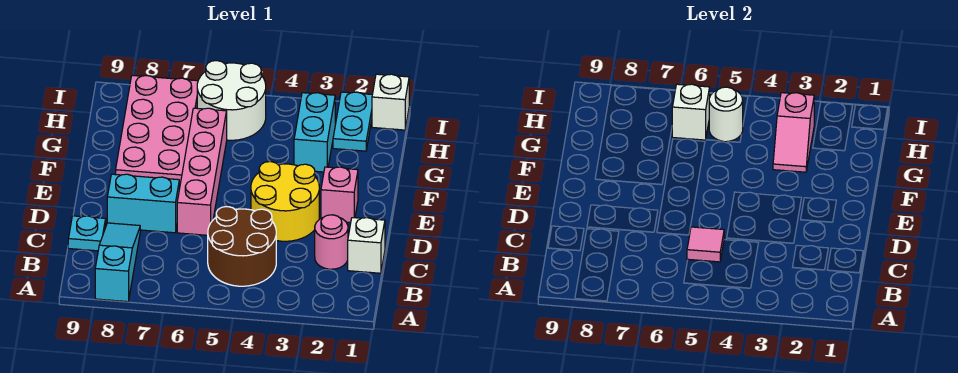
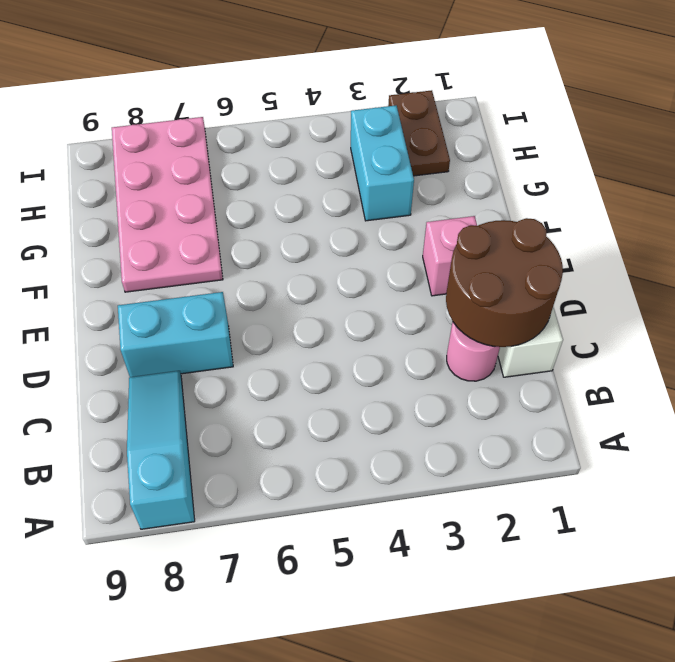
brown 2x2 round brick [446,218,563,347] -> brown 2x2 round brick moved to [208,207,276,286]
brown 1x2 plate [388,90,450,176] -> cyan 1x2 plate [333,92,372,151]
none -> cyan 1x1 plate [68,216,106,251]
none -> yellow 2x2 round brick [251,162,319,241]
none -> pink 1x4 brick [177,108,227,235]

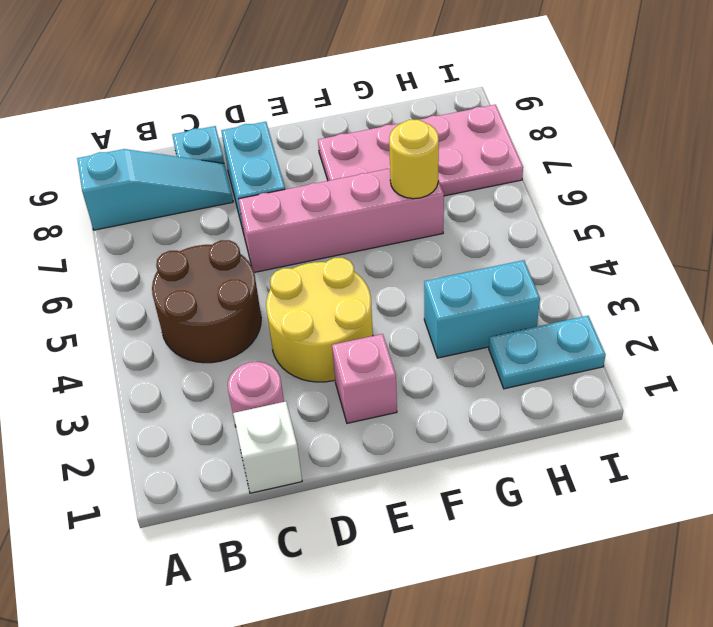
yellow 1x1 round brick [389,120,439,199] -> none
none -> white 2x2 round brick [197,61,266,140]
none -> white 1x1 brick [372,74,409,130]
none -> pink 1x1 tile [687,227,724,262]

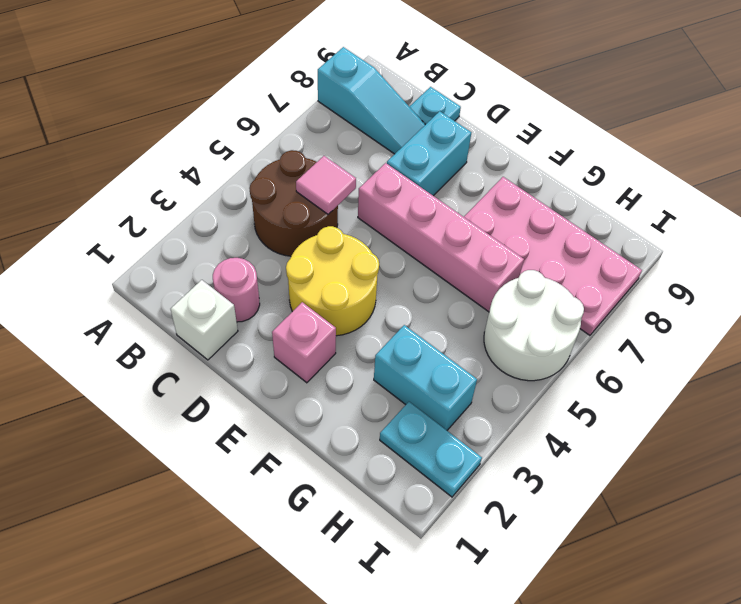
none -> white 1x1 brick [372,74,409,130]
none -> pink 1x2 slope [773,93,814,172]
none -> white 1x1 round brick [709,87,743,142]

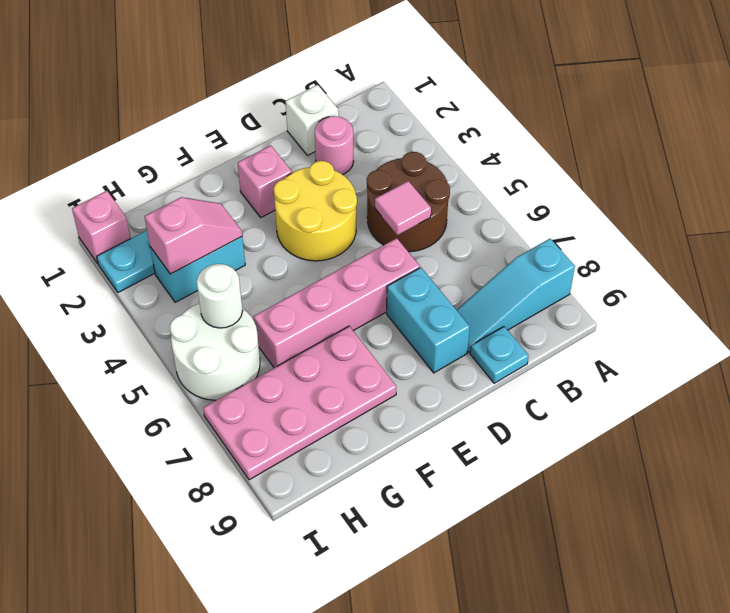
pink 1x1 brick [72,191,131,264] -> white 1x1 brick [372,74,409,130]
none -> white 1x1 brick [672,84,710,140]

